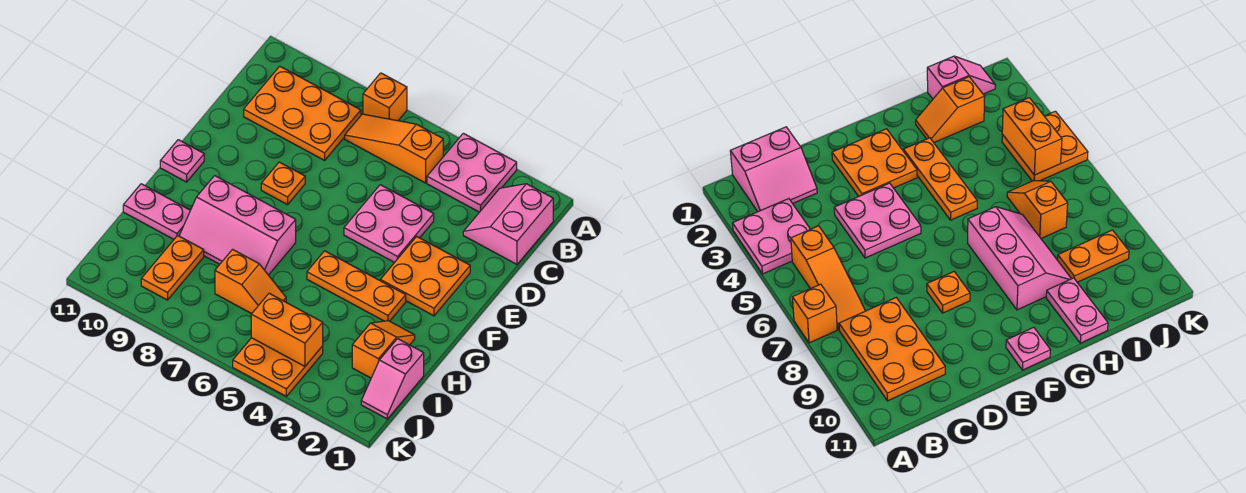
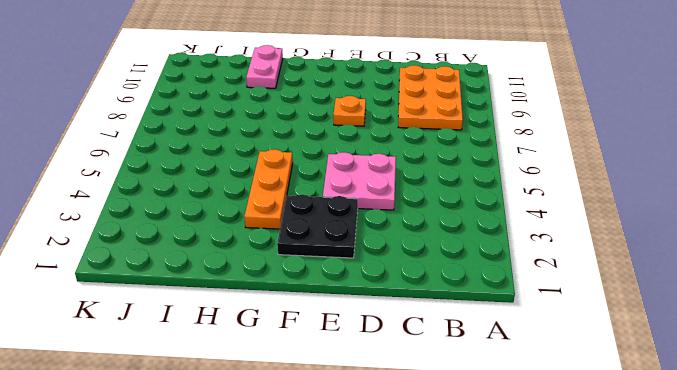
black 2x2 plate [277,194,358,258] -> orange 2x2 plate [380,236,470,316]
none -> pink 2x2 plate [427,133,517,212]
none -> orange 1x1 brick [363,73,407,121]
none -> pink 2x2 slope [463,184,553,264]

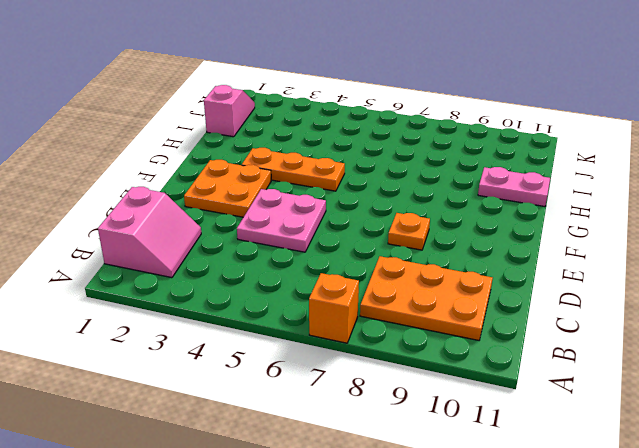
none -> pink 2x2 plate [427,133,517,212]
none -> orange 1x3 slope [345,114,443,183]
none -> pink 1x1 plate [160,140,204,182]

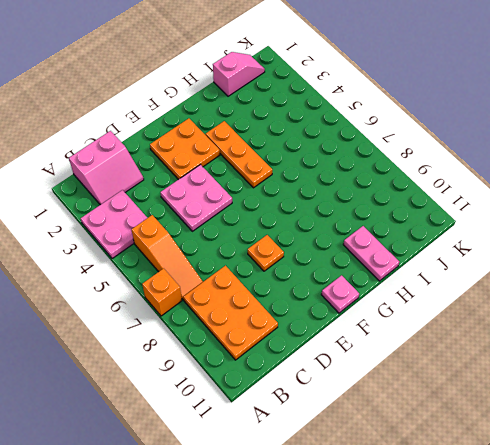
none -> pink 2x3 slope [179,176,296,275]
none -> orange 1x2 slope [352,321,415,378]
none -> orange 1x2 slope [215,249,286,314]

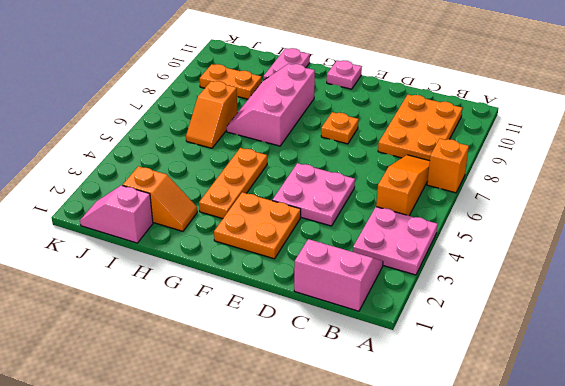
none -> orange 2x2 plate [233,338,323,396]
none -> orange 1x2 brick [251,293,323,366]

